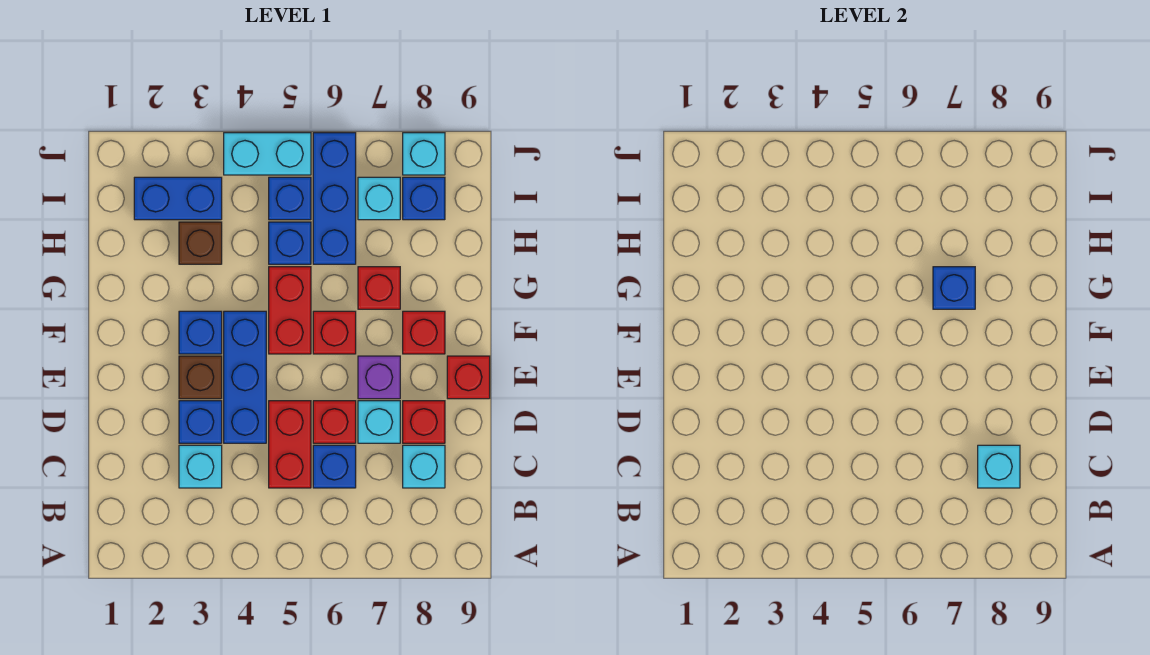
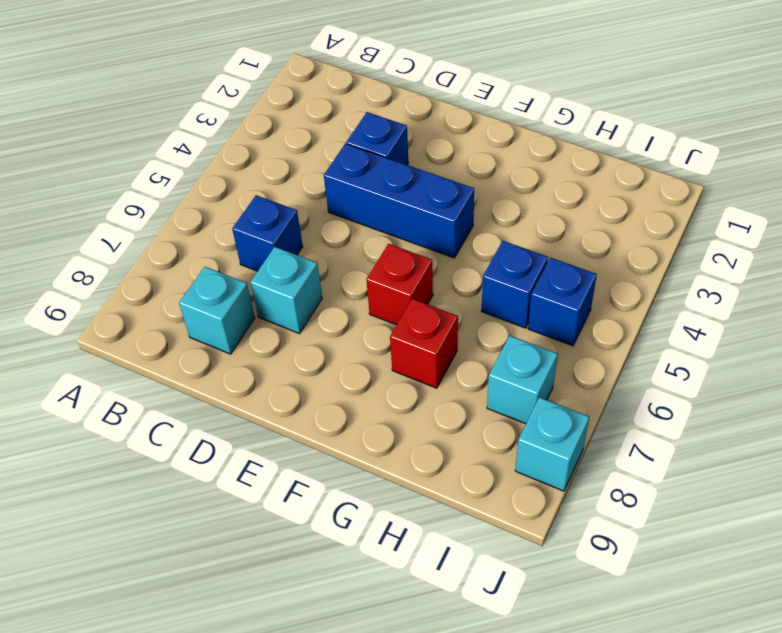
none -> cyan 1x1 brick [179,445,222,488]
none -> red 1x2 brick [269,401,311,488]
none -> red 1x1 brick [313,401,356,443]

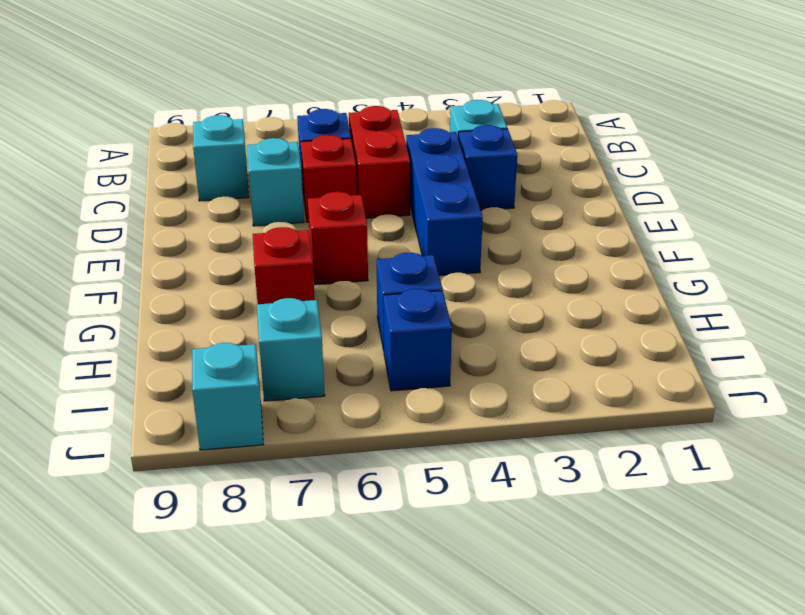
none -> red 1x1 brick [403,401,445,443]
none -> brown 1x1 brick [179,356,222,399]
none -> purple 1x1 brick [358,356,400,399]

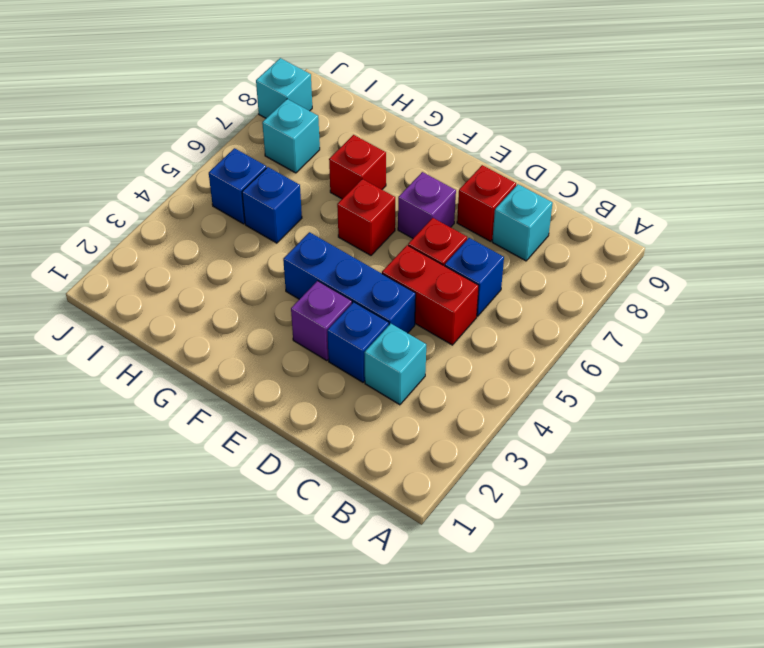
purple 1x1 brick [291,281,352,361] -> brown 1x1 brick [179,356,222,399]
none -> cyan 1x1 brick [358,401,400,443]
none -> red 1x1 brick [447,356,490,399]
none -> blue 1x1 brick [179,311,222,354]

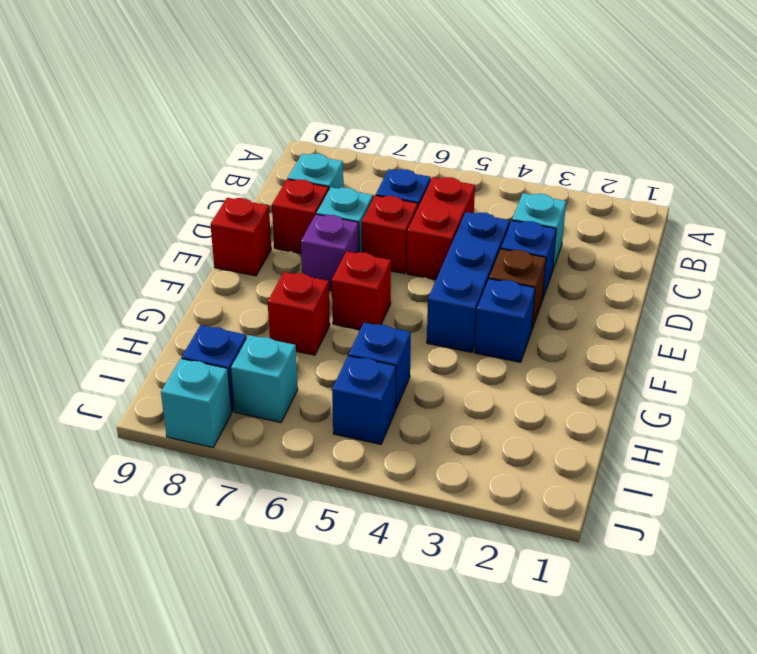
none -> red 1x2 brick [269,267,311,354]
none -> red 1x1 brick [403,311,445,354]
none -> brown 1x1 brick [179,222,222,264]

